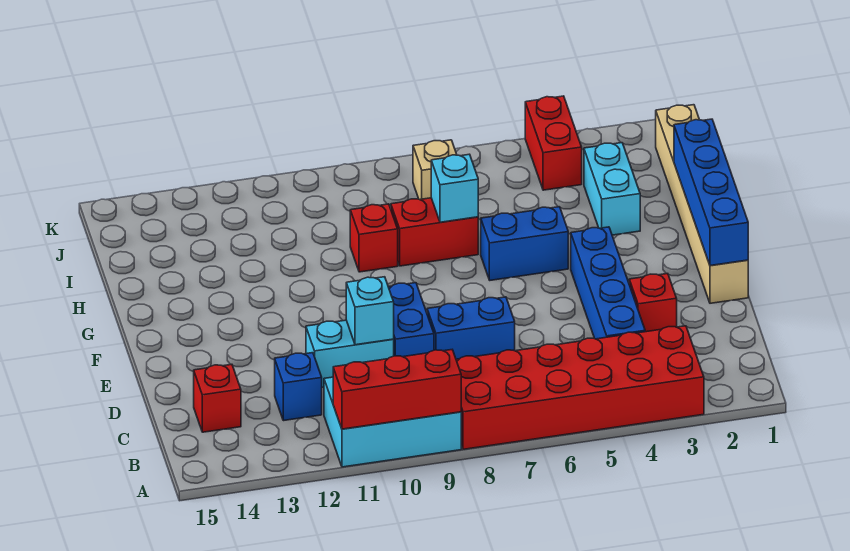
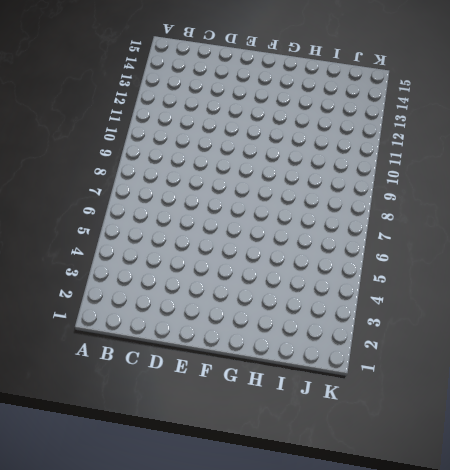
none -> red 2x6 brick [456,326,704,449]
none -> cyan 2x3 brick [324,377,461,467]
none -> blue 1x4 brick [571,227,645,339]

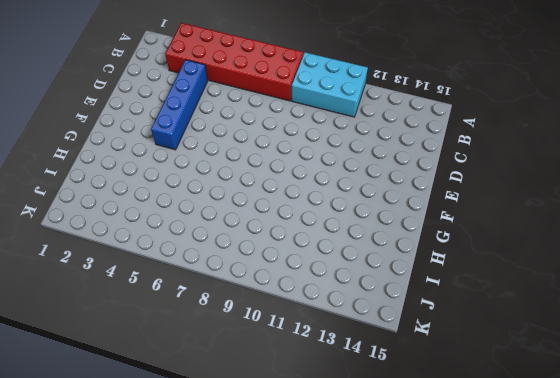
none -> blue 1x1 brick [275,353,322,421]
none -> red 1x1 brick [194,364,241,432]
none -> red 1x1 brick [629,274,677,332]

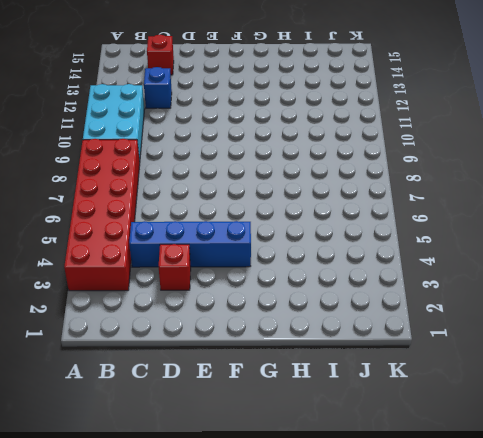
none -> blue 1x2 brick [427,297,515,359]
none -> blue 1x2 brick [389,283,434,357]
none -> cyan 1x2 brick [306,320,394,387]

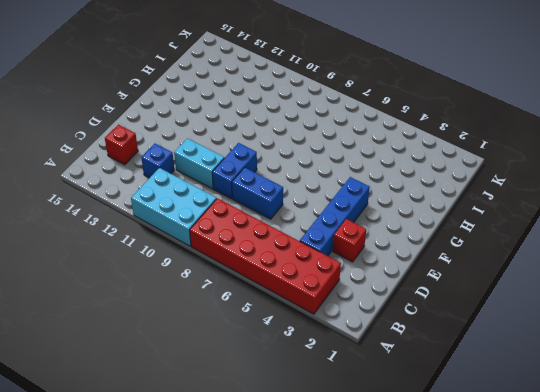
none -> tan 1x6 brick [656,105,748,303]
none -> blue 1x2 brick [481,207,568,280]
none -> cyan 1x2 brick [584,143,640,235]

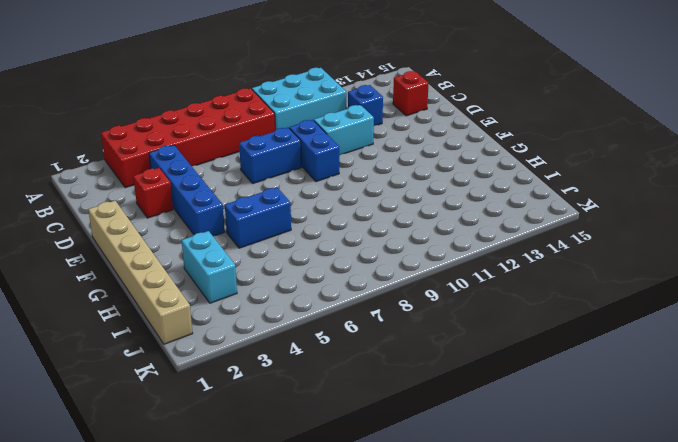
none -> red 1x2 brick [391,198,478,266]
none -> red 1x1 brick [350,204,398,272]
none -> red 1x2 brick [525,96,582,190]

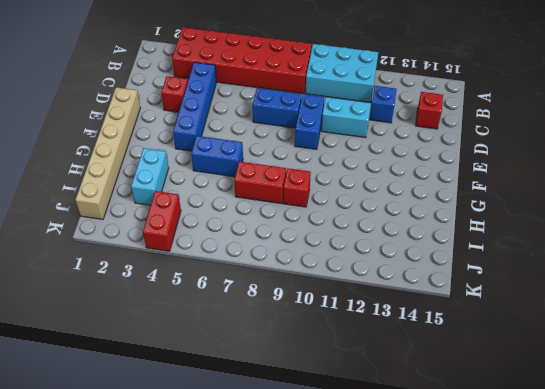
none -> tan 1x1 brick [413,140,457,200]
none -> red 1x3 brick [333,350,461,429]
none -> cyan 1x1 brick [346,277,394,345]

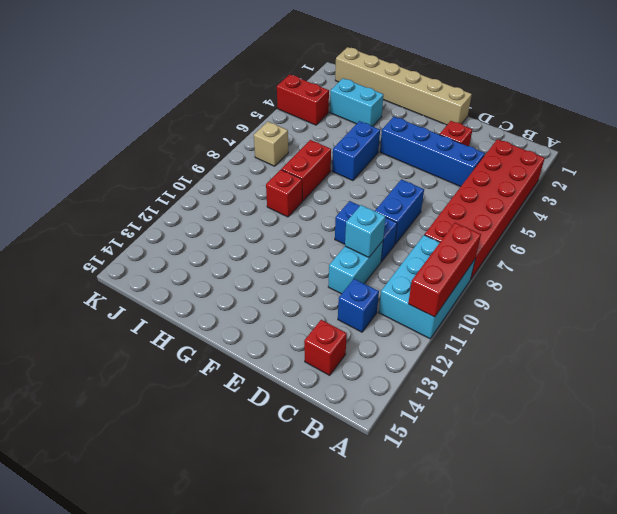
none -> blue 1x4 brick [674,119,748,266]
none -> cyan 1x1 brick [431,154,478,222]

